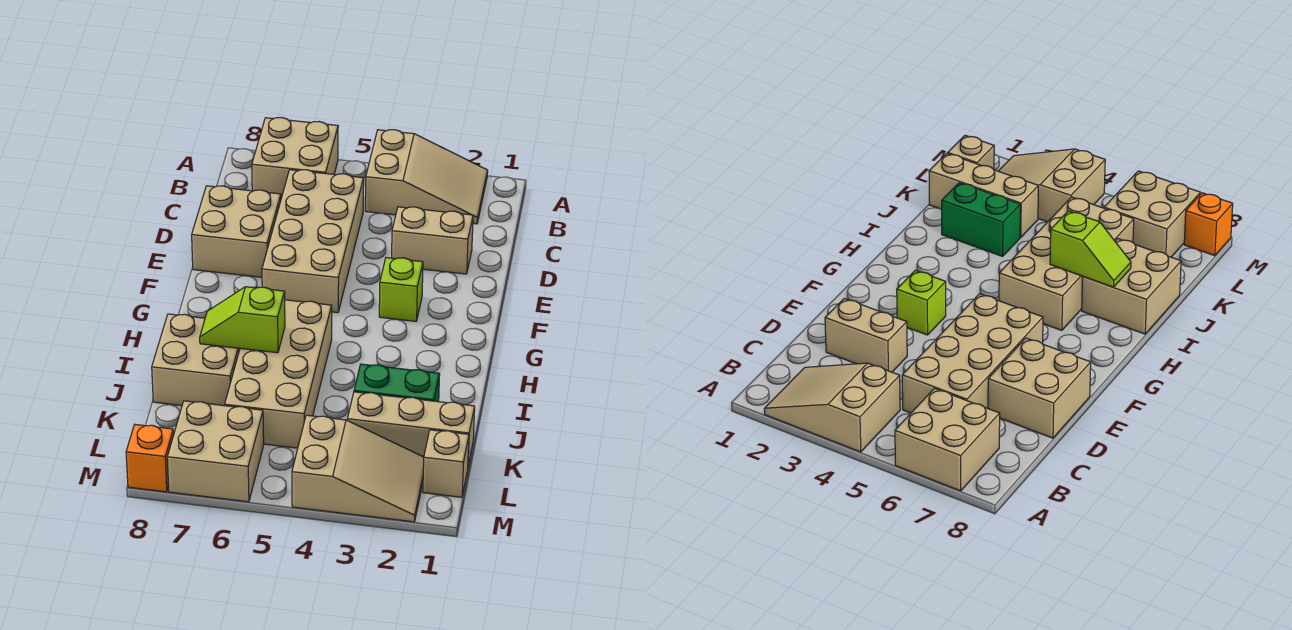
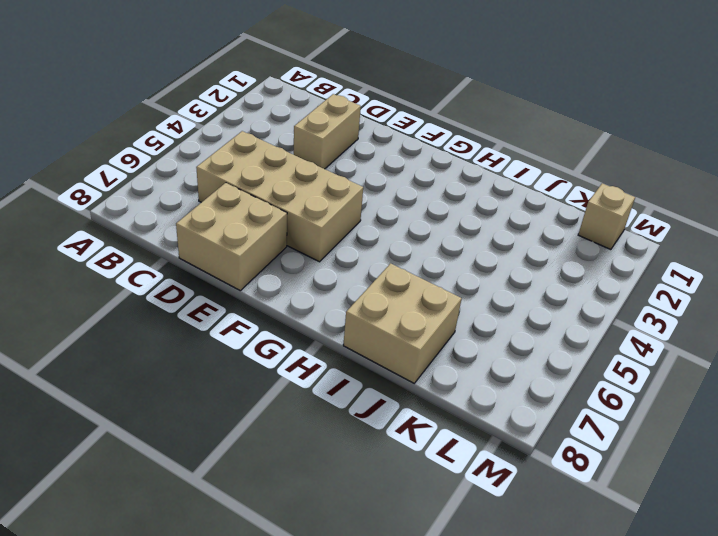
none -> tan 2x3 slope [365,130,488,224]
none -> tan 2x2 brick [252,117,338,198]
none -> lime 1x1 brick [379,258,423,321]

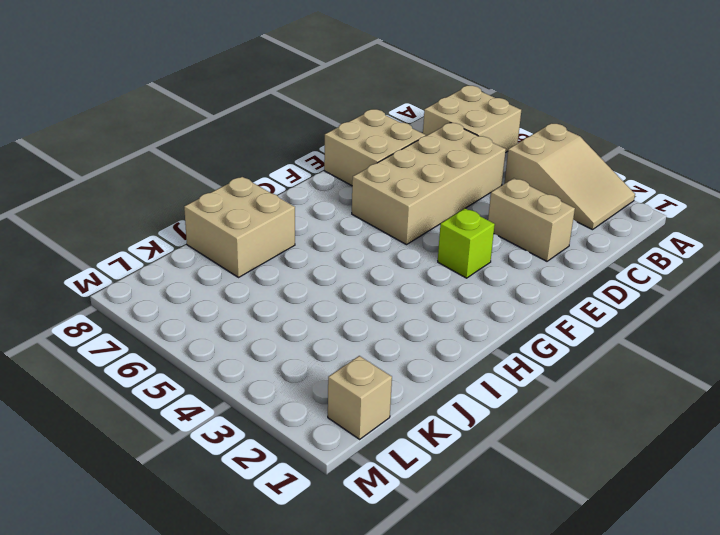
none -> tan 2x4 brick [225,300,332,448]
none -> green 1x2 brick [354,364,440,402]
none -> tan 1x3 brick [347,392,475,466]

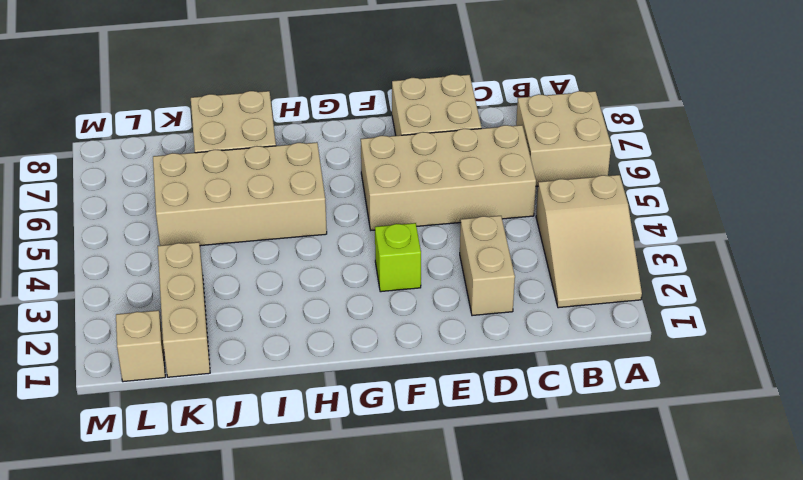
none -> green 1x2 brick [354,364,440,402]
none -> tan 2x3 slope [292,415,424,522]
none -> tan 2x2 brick [167,401,264,502]

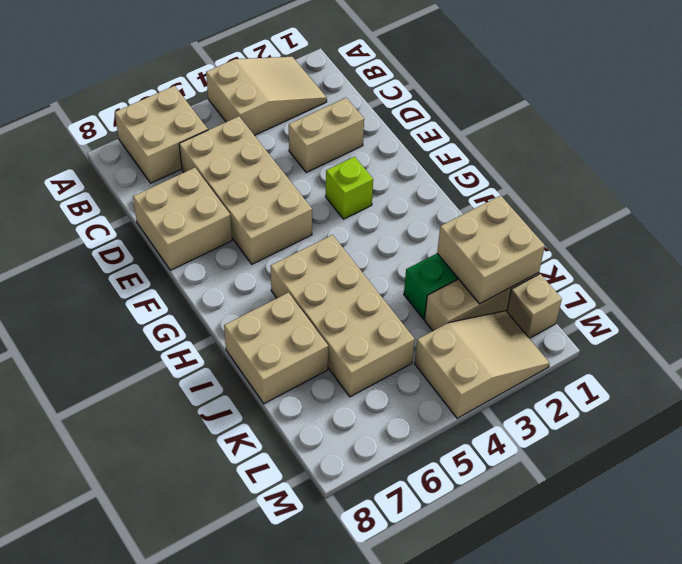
tan 2x2 brick [437,196,545,304] -> tan 2x2 brick moved to [167,401,264,502]
none -> orange 1x1 brick [126,425,174,492]
none -> lime 1x2 slope [200,287,285,353]

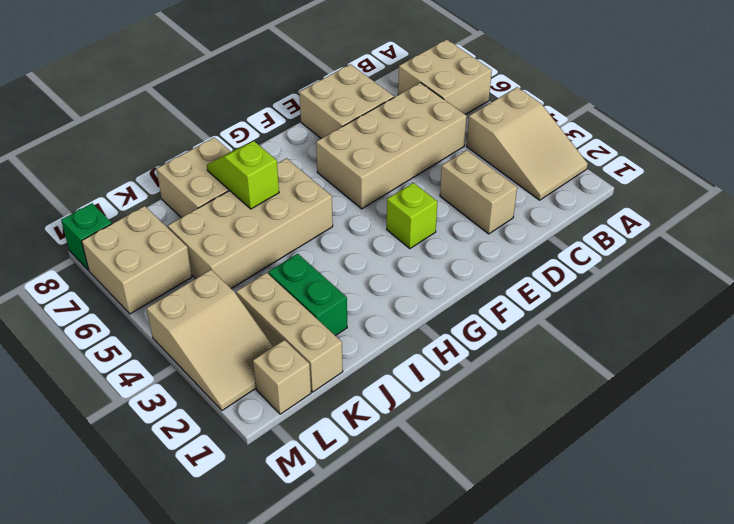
green 1x1 brick [61,203,112,270] -> orange 1x1 brick [126,425,174,492]

